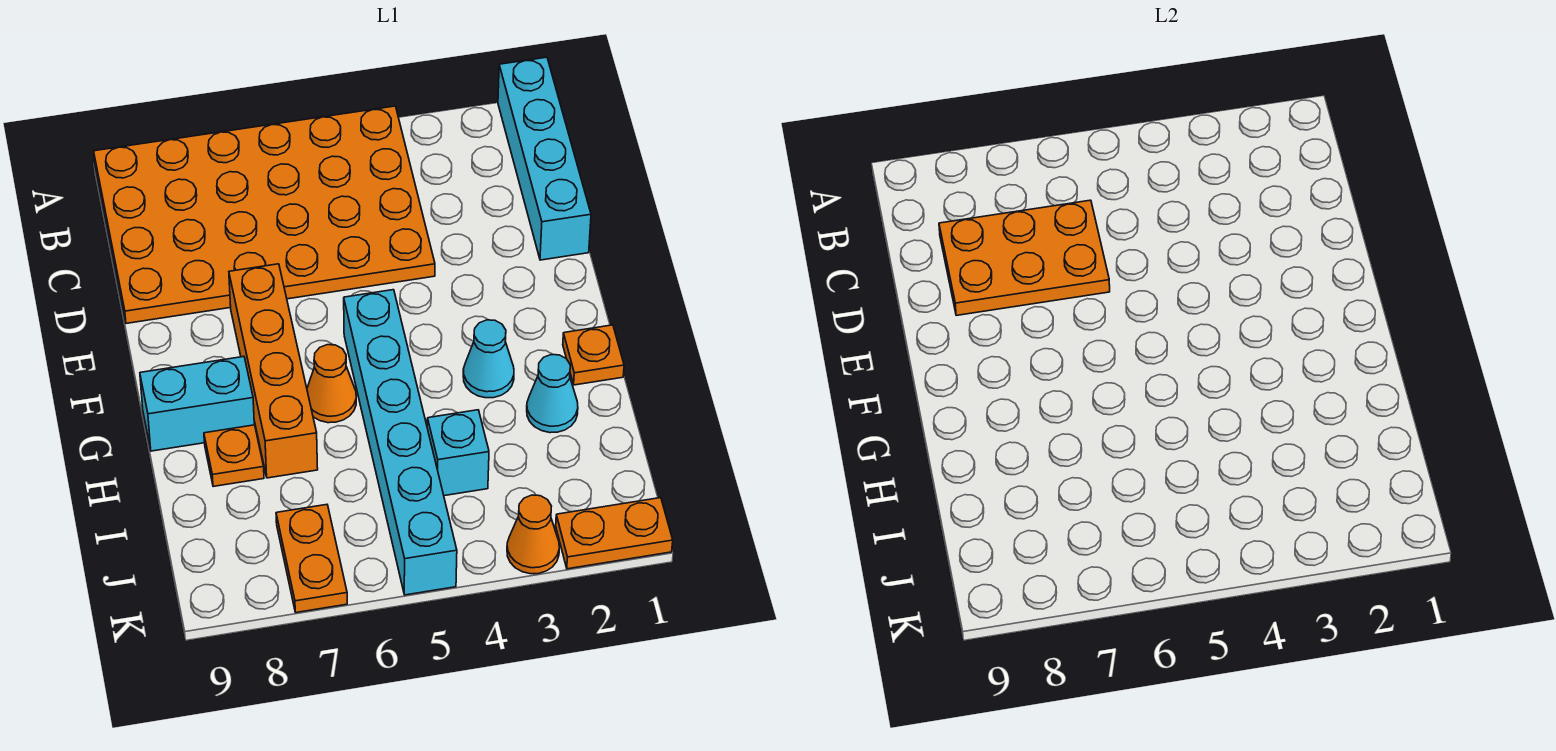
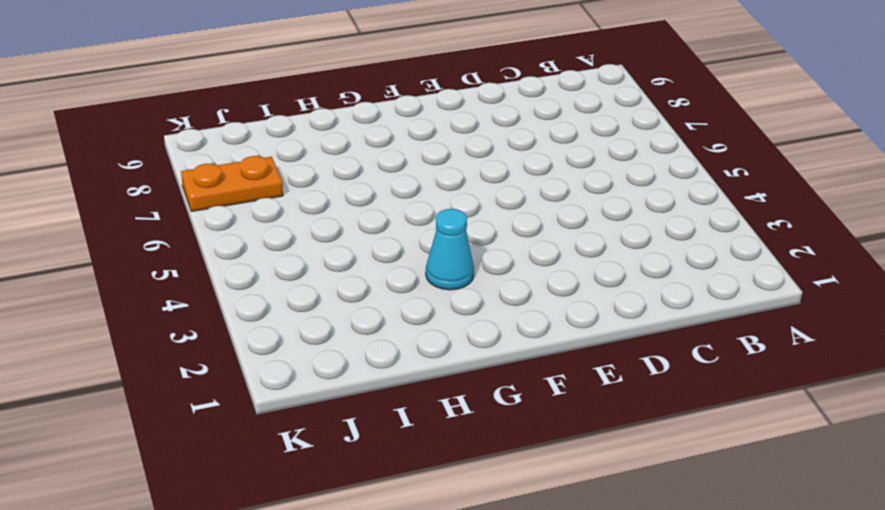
none -> cyan 1x4 brick [498,57,591,260]
none -> orange 4x6 plate [94,106,435,323]
none -> orange 1x4 brick [229,264,318,478]

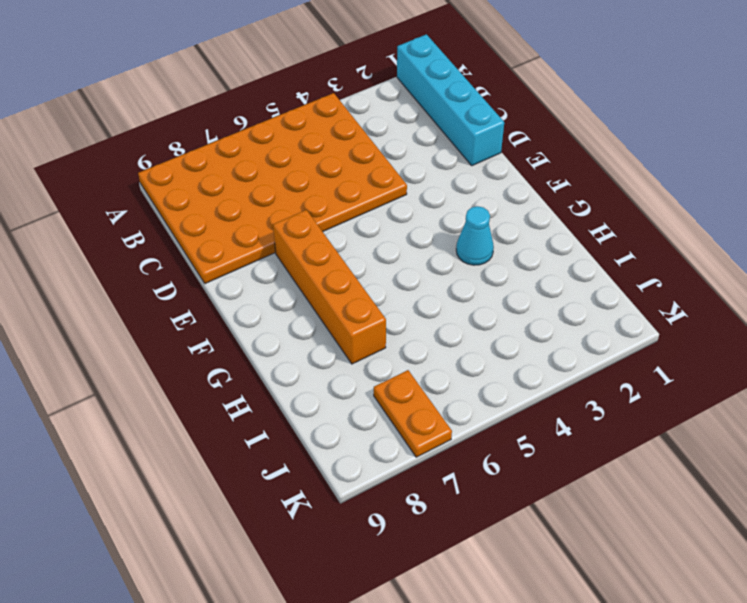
none -> cyan 1x6 brick [344,290,457,595]
none -> orange 1x1 plate [563,325,624,385]
none -> orange 1x1 cone [307,345,356,423]

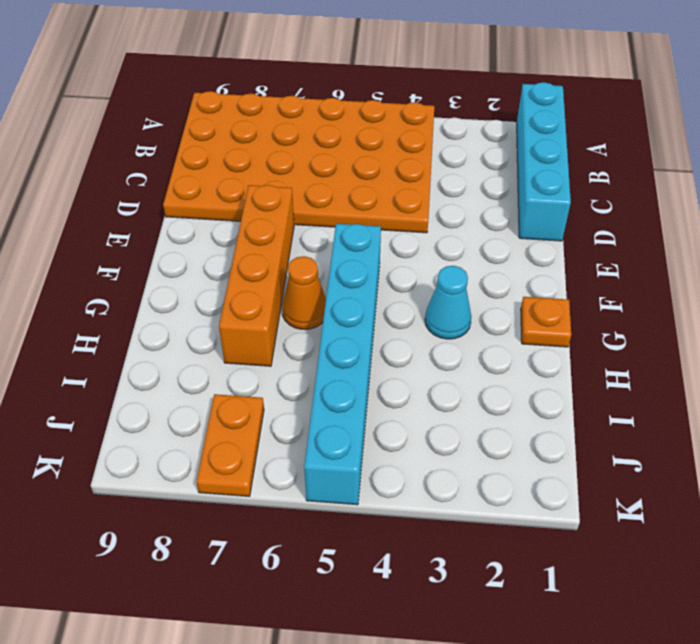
none -> cyan 1x2 brick [140,357,254,451]
none -> cyan 1x1 cone [527,355,578,433]
none -> orange 1x1 plate [204,425,264,487]

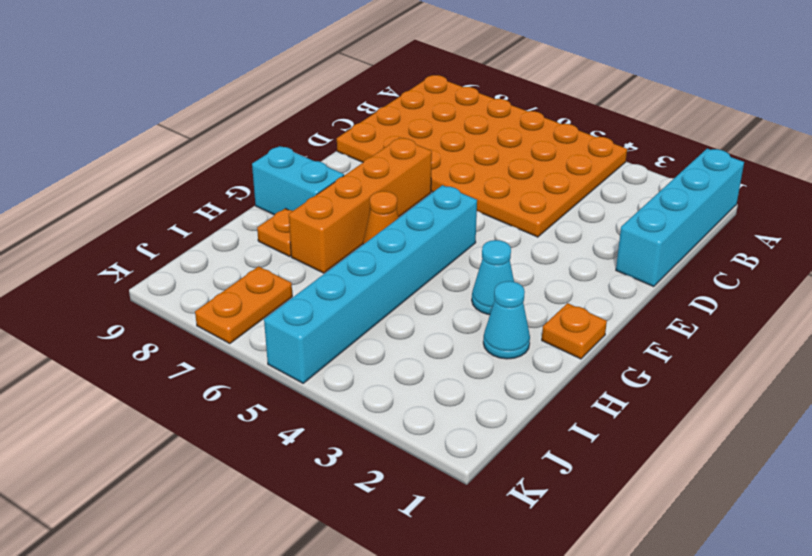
none -> cyan 1x1 brick [427,410,489,496]
none -> orange 1x2 plate [556,498,673,569]
none -> orange 1x1 cone [507,495,559,574]

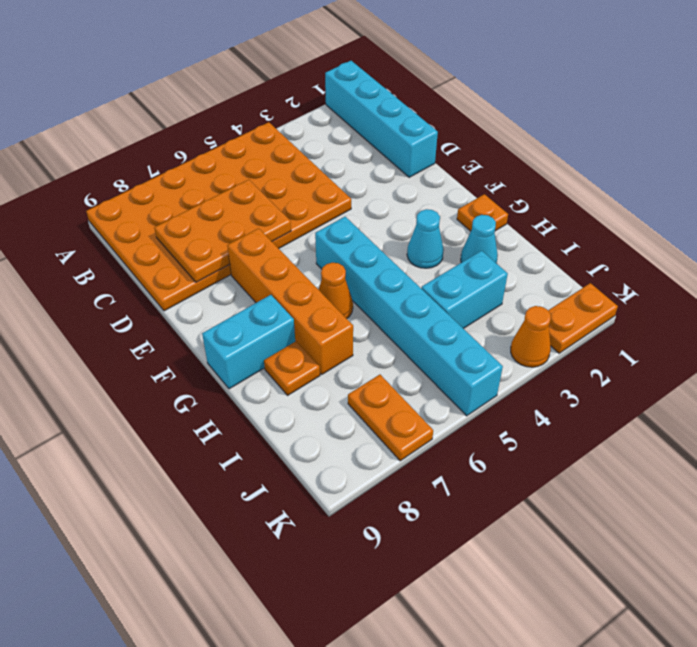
cyan 1x2 brick [421,251,508,329] -> cyan 1x1 brick [427,410,489,496]

